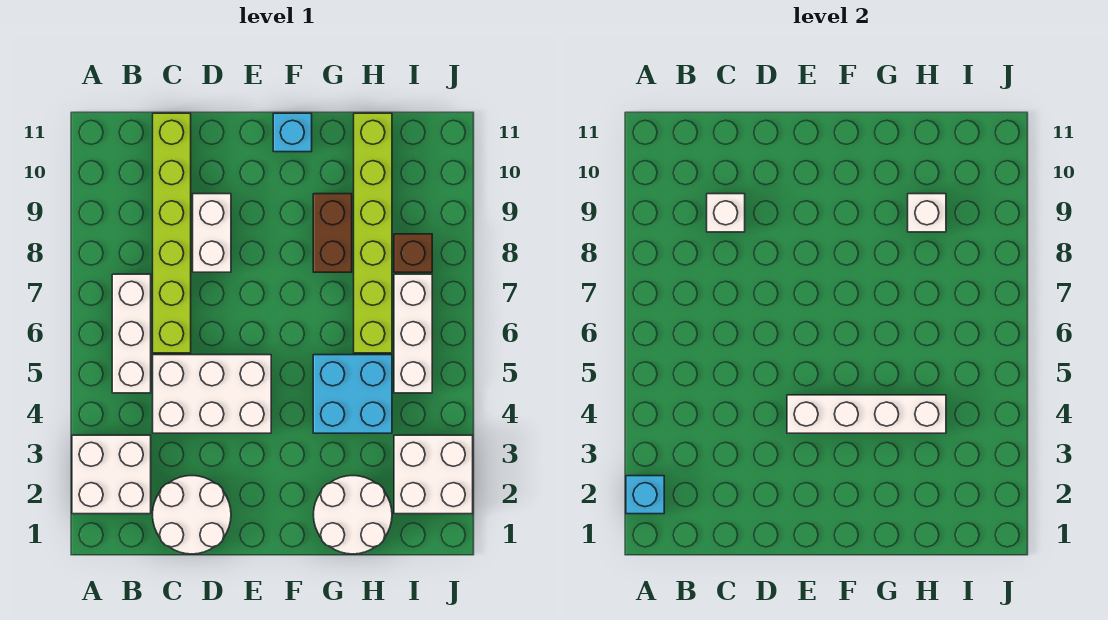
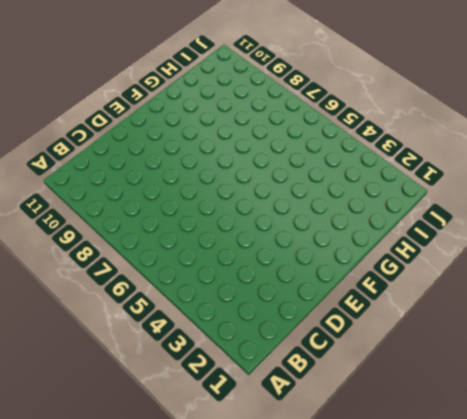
none -> white 2x2 brick [72,435,151,514]
none -> white 1x3 brick [112,274,151,393]
none -> white 2x2 round brick [153,476,231,554]

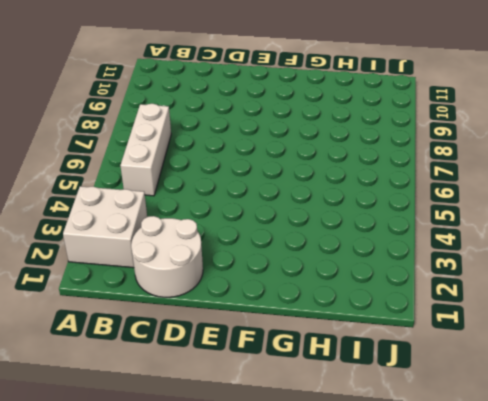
none -> white 2x3 brick [153,355,271,433]
none -> lime 1x6 brick [153,113,191,353]
none -> white 1x2 brick [193,194,231,272]

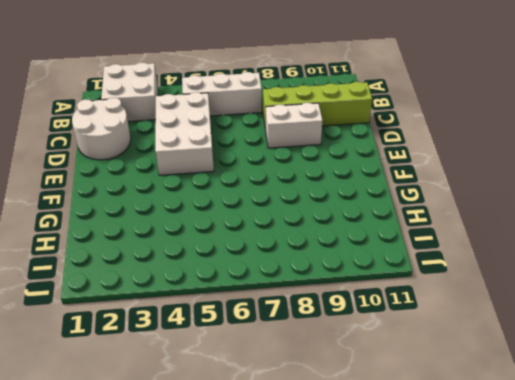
lime 1x4 brick [263,82,372,129] -> lime 1x6 brick [153,113,191,353]
none -> cyan 1x1 brick [273,113,312,152]
none -> white 2x2 round brick [314,476,392,554]
none -> cyan 2x2 brick [313,355,392,433]

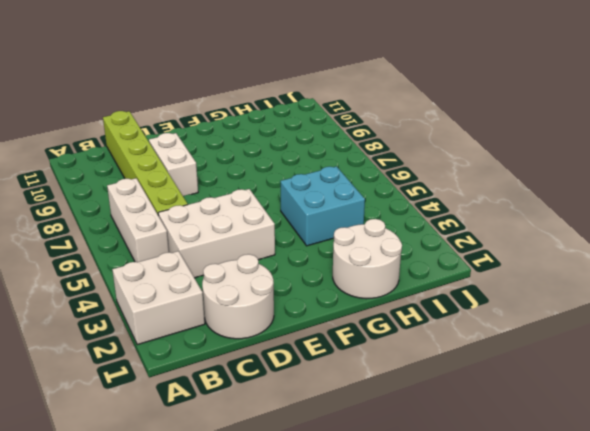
none -> cyan 1x1 brick [273,113,312,152]
none -> brown 1x2 brick [313,194,352,272]
none -> lime 1x6 brick [354,113,392,353]

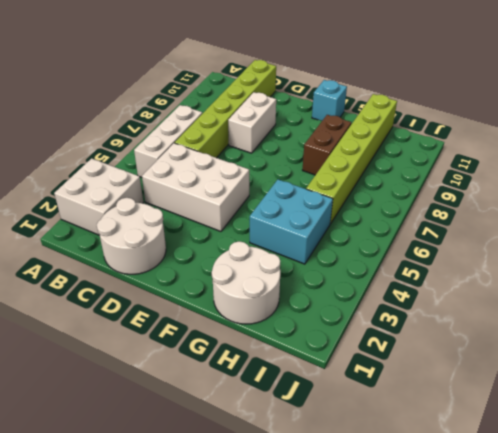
none -> white 2x2 brick [394,435,473,514]
none -> white 1x3 brick [394,274,432,393]
none -> brown 1x1 brick [394,234,432,272]

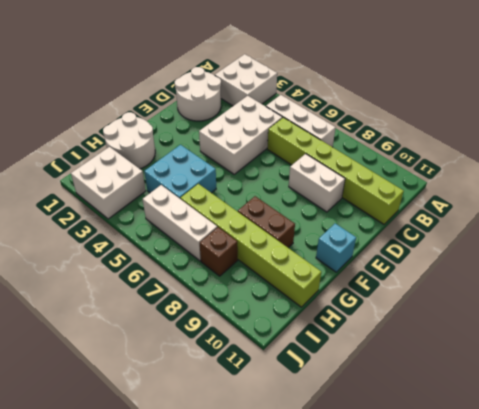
none -> cyan 1x1 brick [626,476,664,514]
none -> white 1x1 brick [707,194,745,232]
none -> white 1x4 brick [787,395,946,433]

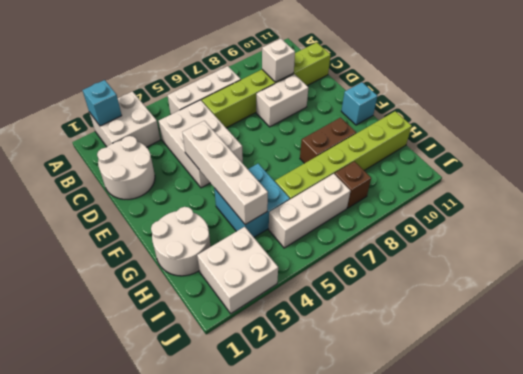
none -> white 1x1 brick [908,194,946,232]

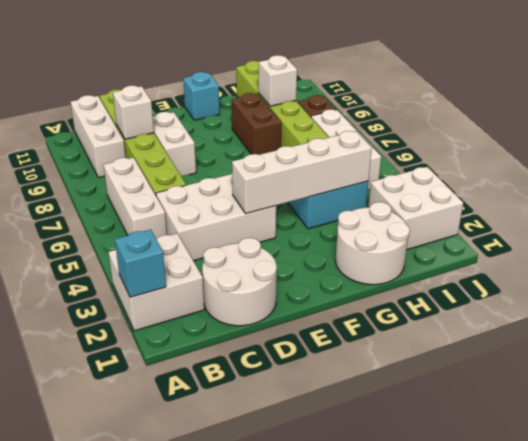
white 1x3 brick [71,95,126,178] -> none

